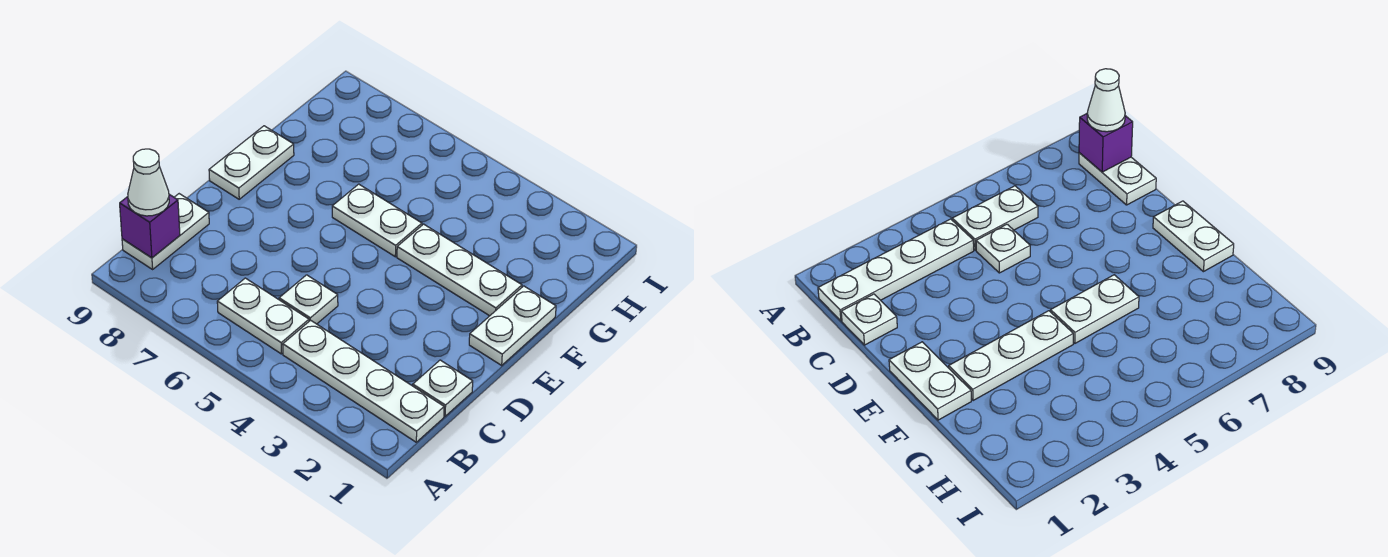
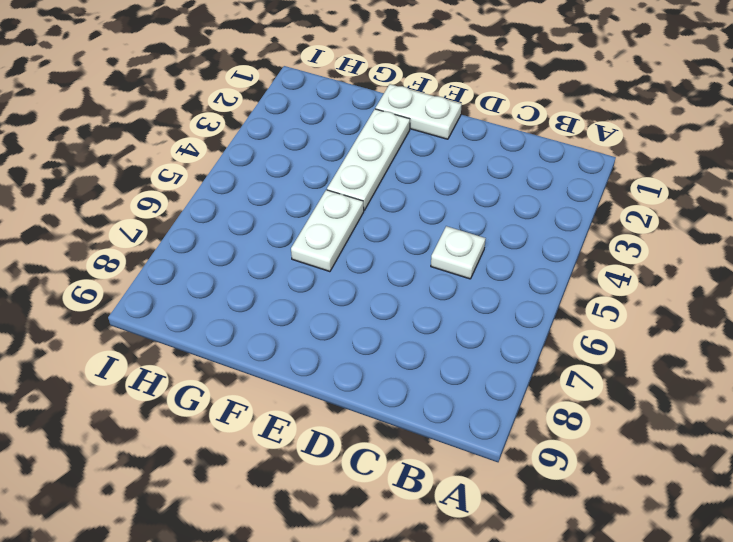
none -> white 1x4 plate [283,320,444,442]
none -> white 1x2 plate [217,278,309,354]

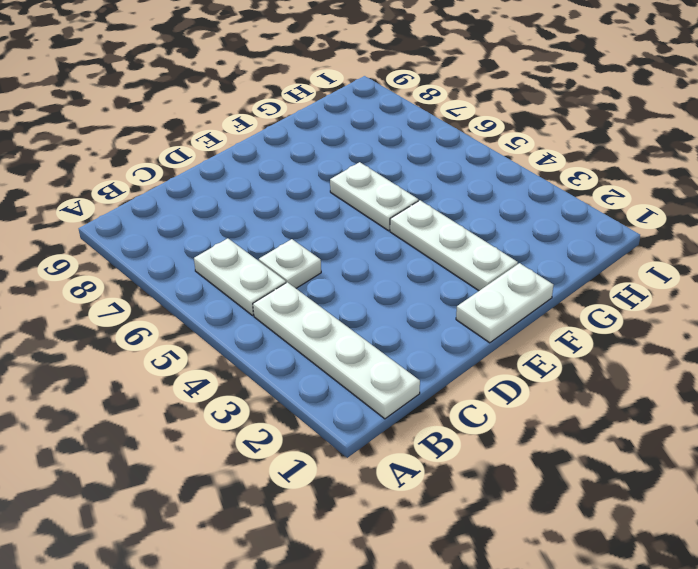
none -> white 1x2 plate [122,194,209,269]
none -> white 1x1 plate [413,360,473,416]

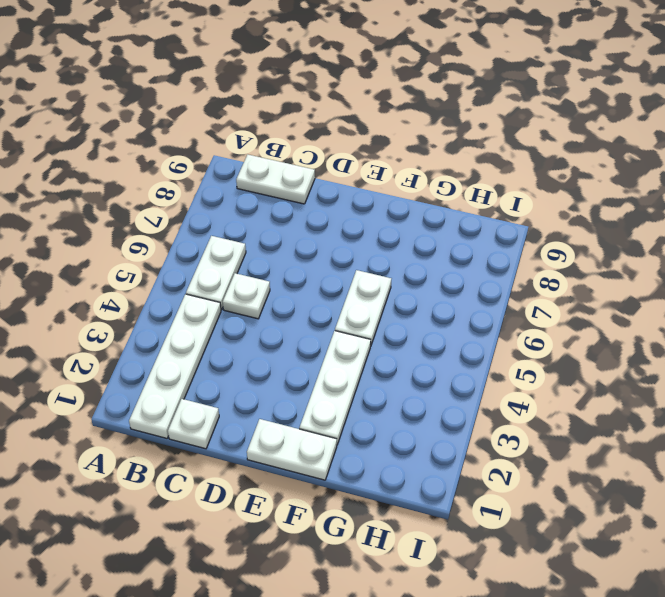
none -> white 1x2 plate [209,126,294,199]
none -> purple 1x1 brick [120,194,180,258]

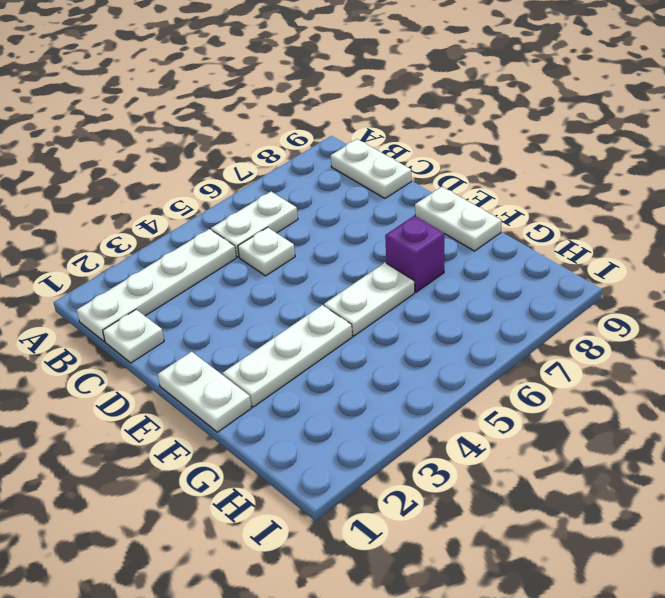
purple 1x1 brick [385,216,444,292] -> purple 1x1 brick moved to [120,194,180,258]
none -> white 1x1 cone [128,149,169,216]

